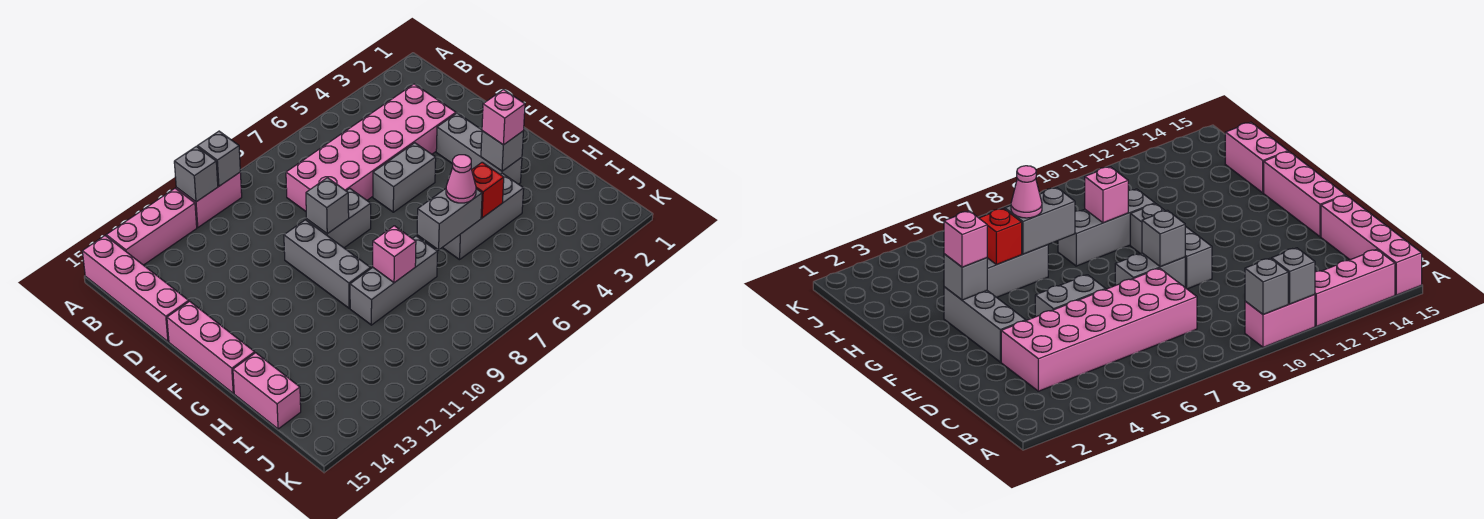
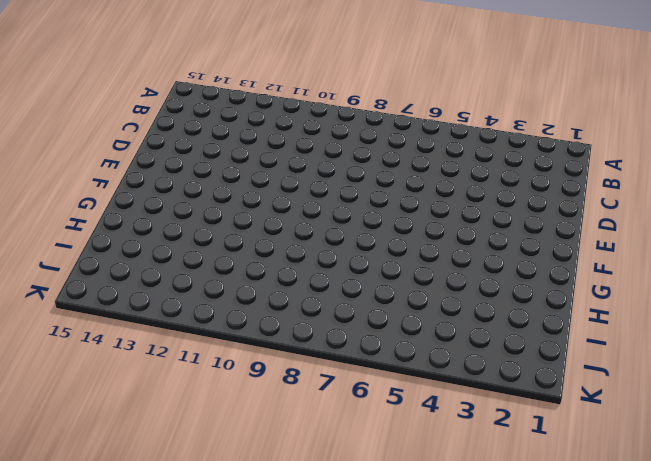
none -> pink 1x2 brick [176,173,242,227]
none -> pink 1x3 brick [106,188,197,265]
none -> pink 1x4 brick [82,236,189,341]

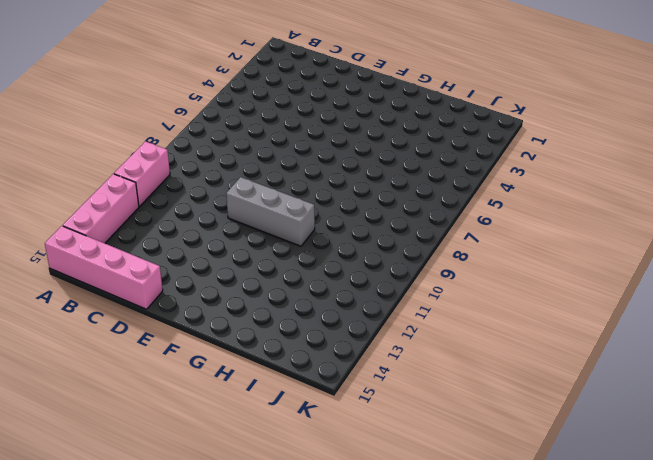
none -> pink 2x6 brick [286,84,456,211]
none -> grey 1x3 brick [436,113,522,184]
none -> grey 1x2 brick [373,143,436,212]

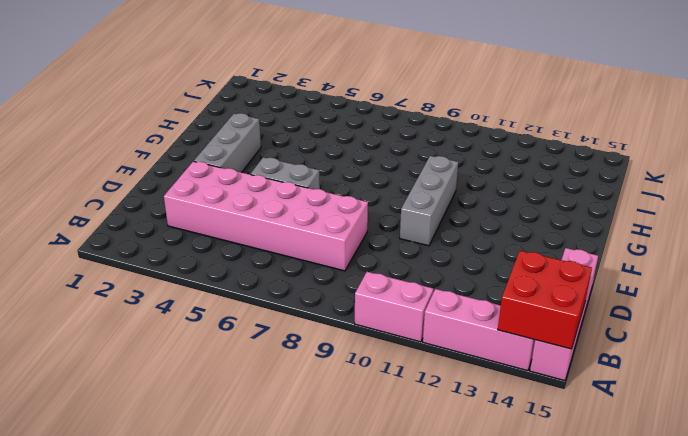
red 2x2 brick [498,251,592,349] -> none
none -> grey 1x2 brick [307,189,371,248]
none -> pink 1x3 brick [167,301,255,393]
none -> grey 1x3 brick [442,173,524,260]

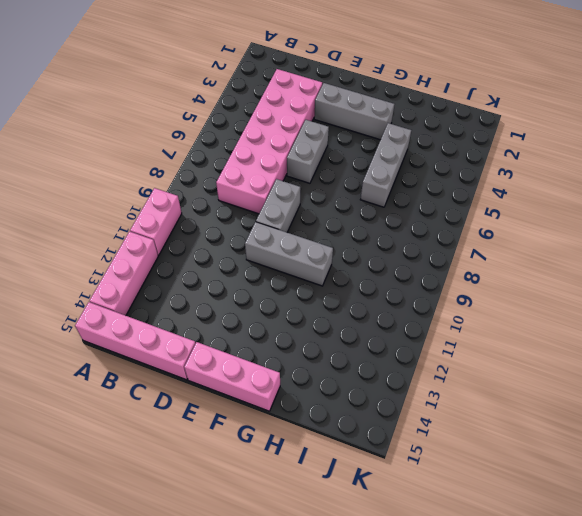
none -> grey 1x3 brick [350,236,438,325]
none -> pink 1x2 brick [233,353,301,429]
none -> grey 1x1 brick [197,131,240,186]

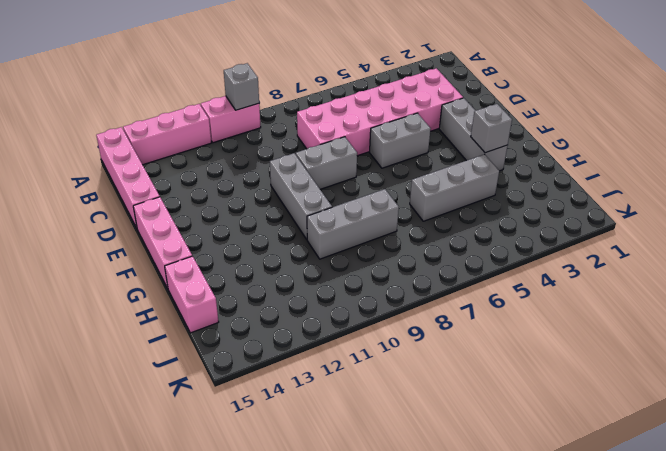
none -> grey 1x1 brick [174,146,218,202]
none -> grey 1x1 brick [306,178,349,234]
none -> red 1x1 brick [472,162,504,218]

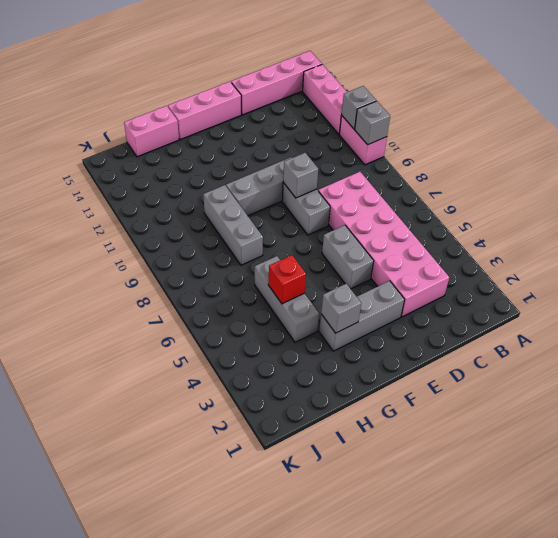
none -> grey 1x2 brick [417,189,482,250]
none -> pink 1x1 brick [373,226,416,283]
none -> pink 1x1 brick [482,90,525,145]

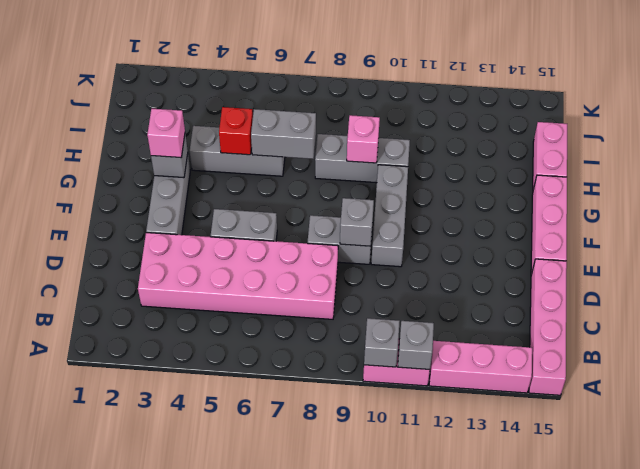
none -> pink 1x1 cone [446,155,476,203]

